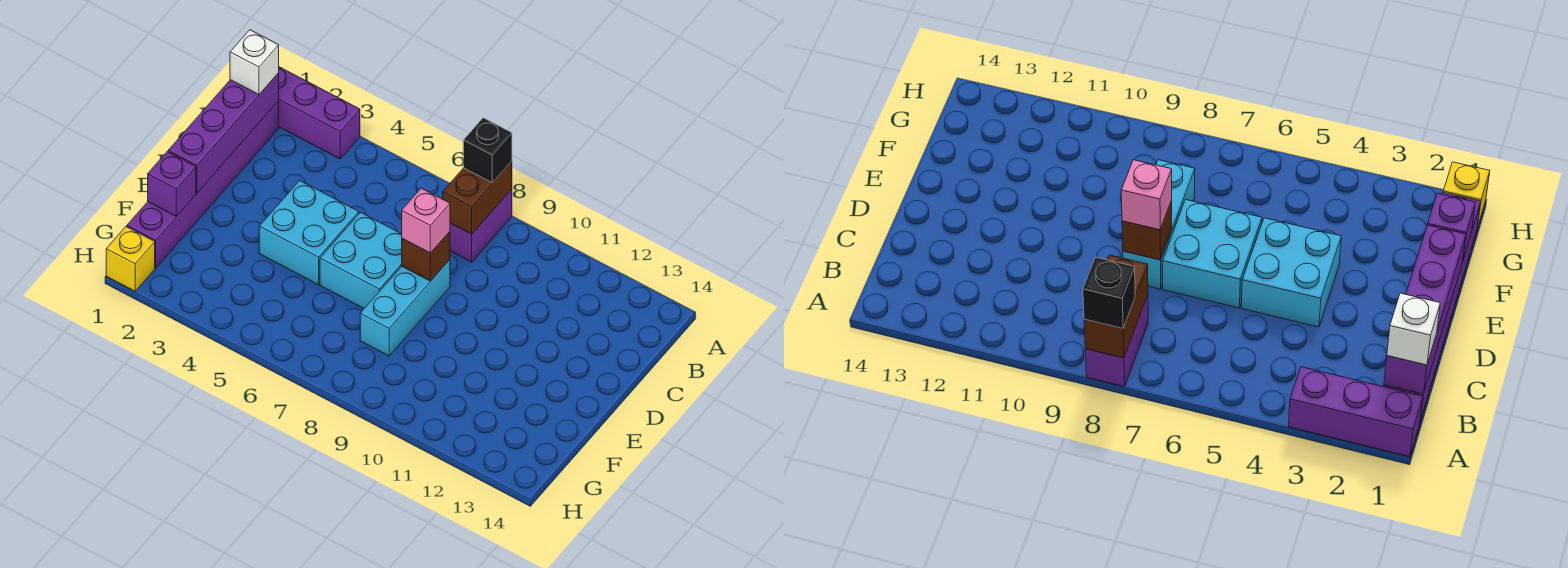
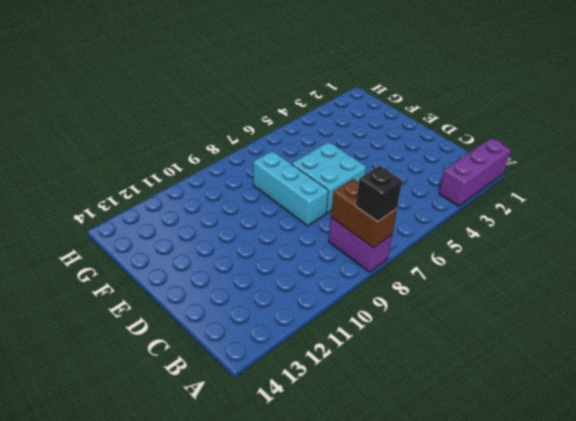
none -> purple 1x6 brick [127,101,279,268]
none -> cyan 2x2 brick [259,181,359,285]
none -> yellow 1x1 brick [106,227,155,291]

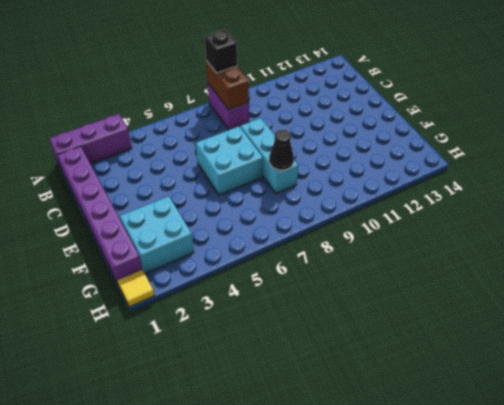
cyan 2x2 brick [120,196,194,274] -> cyan 2x2 brick moved to [259,181,359,285]
black 1x1 cone [269,130,294,170] -> none
yellow 1x1 tile [118,270,154,307] -> yellow 1x1 brick [106,227,155,291]
none -> purple 1x4 brick [168,73,279,193]
none -> brown 1x1 brick [402,232,450,281]
none -> purple 1x1 brick [148,152,196,216]

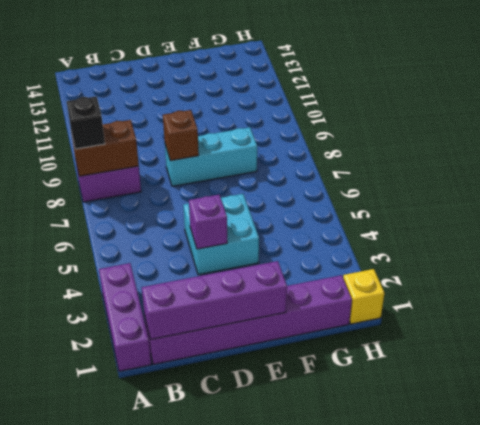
purple 1x1 brick [189,195,227,249] -> purple 1x1 brick moved to [148,152,196,216]
none -> cyan 2x2 brick [320,212,402,308]
none -> white 1x1 brick [230,30,279,95]
none -> pink 1x1 brick [402,188,450,253]

